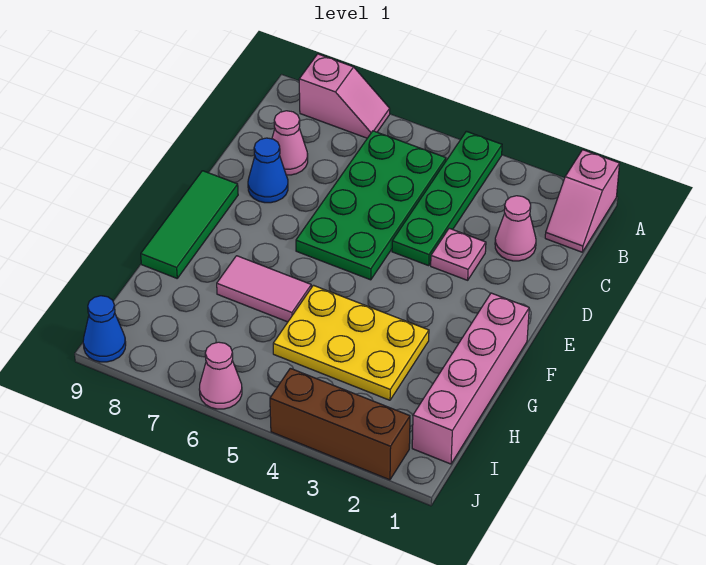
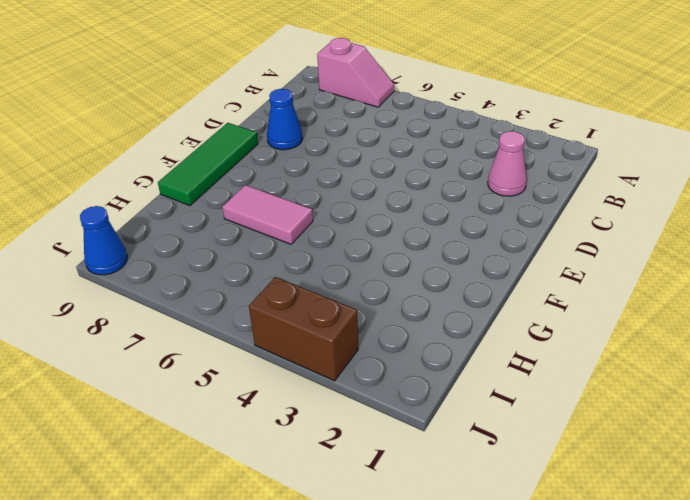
brown 1x2 brick [249,277,358,381] -> brown 1x3 brick [270,368,410,480]
none -> pink 1x2 slope [545,150,620,252]
none -> green 1x4 plate [392,131,502,266]
none -> green 2x4 plate [296,131,446,280]

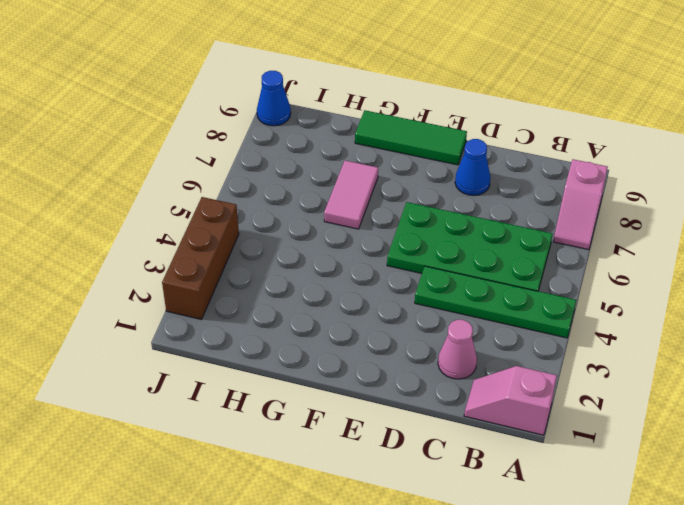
none -> pink 1x1 cone [272,111,308,175]
none -> pink 1x1 plate [431,228,486,280]
none -> pink 1x4 brick [412,293,529,464]

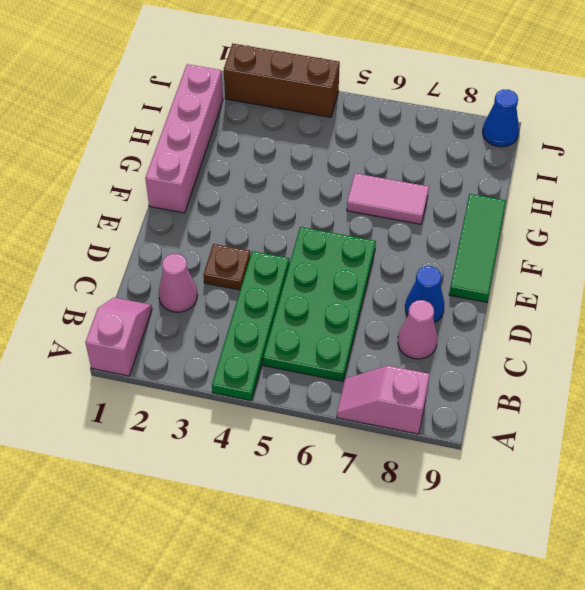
brown 1x1 plate [203,244,250,290] -> pink 1x1 plate [431,228,486,280]
none -> yellow 2x3 plate [273,285,429,400]
none -> pink 1x1 cone [199,342,242,409]

